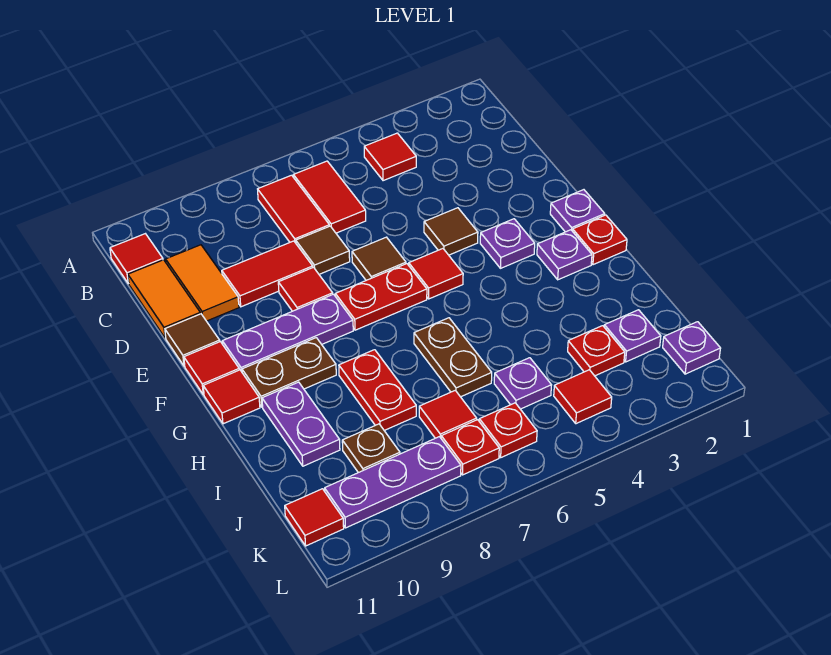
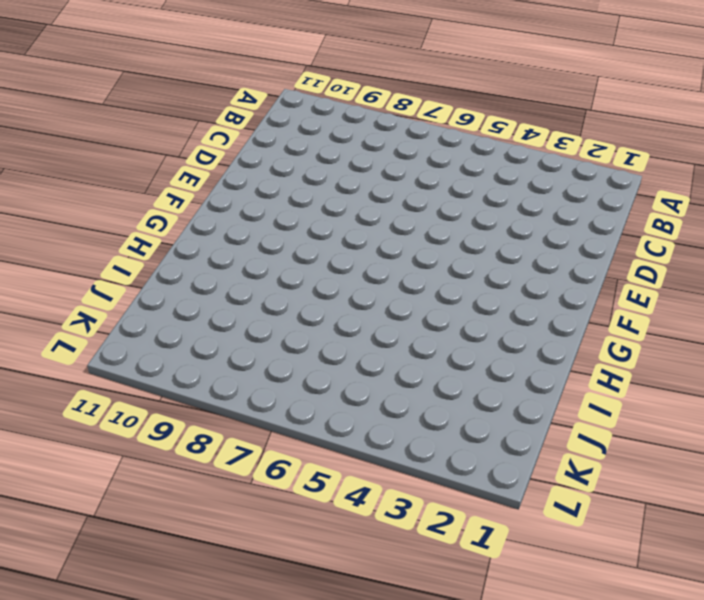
none -> red 1x1 tile [364,133,416,181]
none -> red 1x2 tile [293,161,366,233]
none -> red 1x2 tile [258,175,329,243]
none -> red 1x1 tile [110,234,163,284]

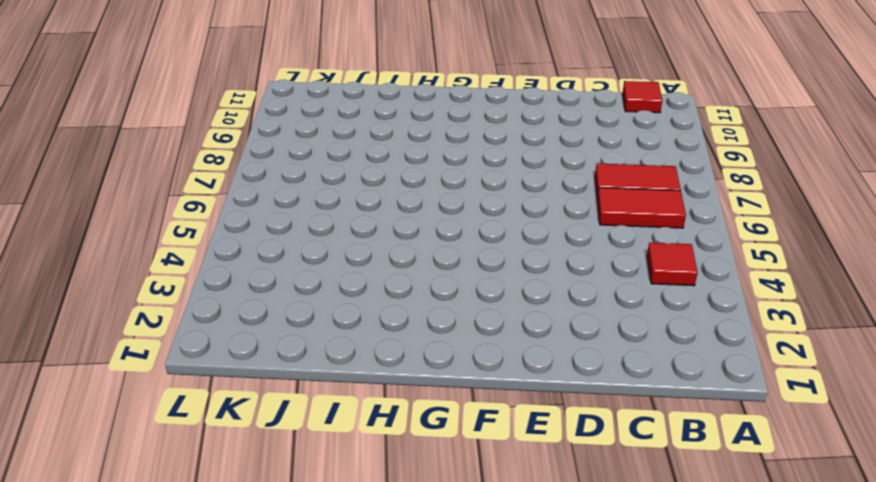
none -> orange 1x2 tile [166,245,239,321]
none -> orange 1x2 tile [128,260,200,338]
none -> brown 1x1 tile [296,226,350,274]
none -> red 1x2 tile [222,241,313,307]

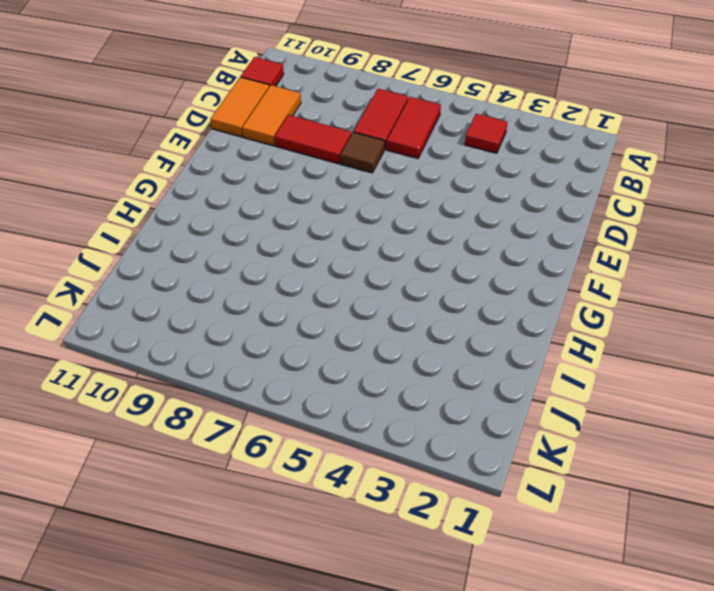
none -> brown 1x1 tile [424,208,478,255]
none -> brown 1x1 tile [352,237,406,280]
none -> red 1x1 tile [278,267,333,311]
none -> brown 1x1 tile [165,314,220,366]

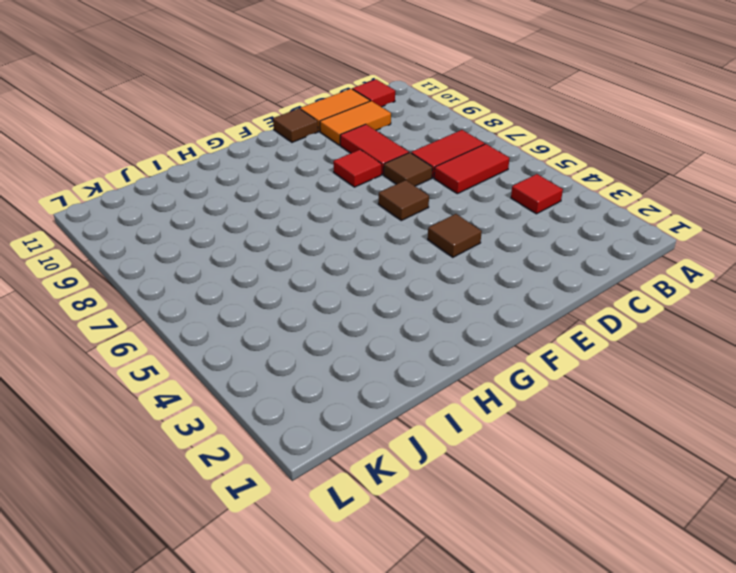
none -> purple 1x1 plate [550,190,605,232]
none -> purple 1x1 plate [480,219,535,268]
none -> red 1x1 tile [409,249,463,299]
none -> red 1x2 plate [335,264,427,330]

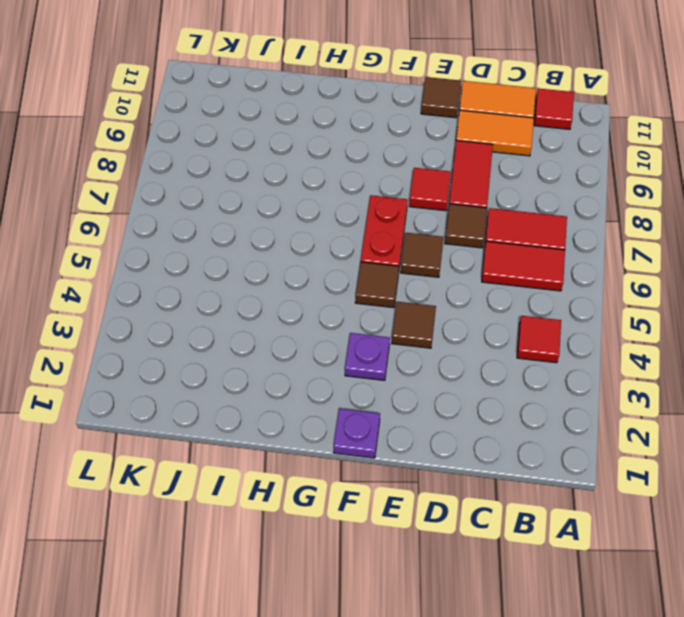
brown 1x1 tile [355,262,399,308] -> red 1x1 tile [409,249,463,299]
none -> purple 1x3 plate [222,294,353,372]
none -> red 1x1 tile [184,342,239,395]
none -> red 1x1 plate [573,215,627,265]
none -> purple 1x1 plate [537,230,592,280]

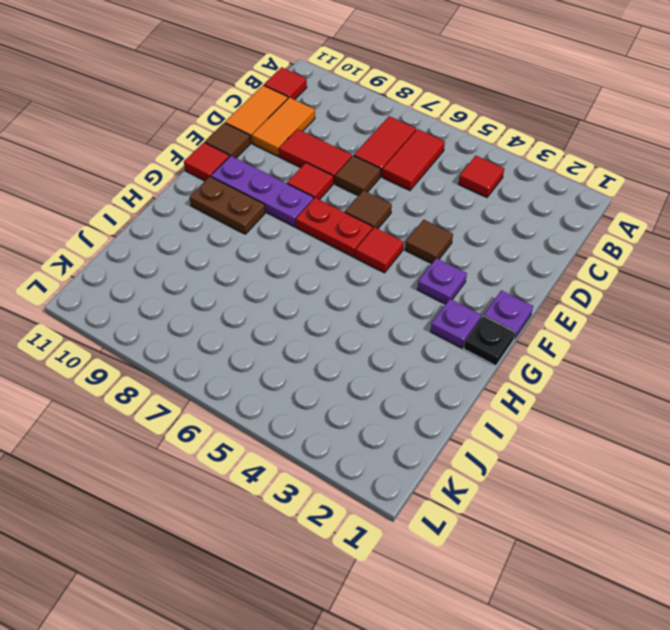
black 1x1 plate [464,316,515,366] -> red 1x1 plate [573,215,627,265]
none -> red 1x1 tile [203,370,260,424]
none -> brown 1x2 plate [414,318,492,397]
none -> red 1x2 plate [339,350,416,430]
none -> purple 1x2 plate [262,382,340,466]

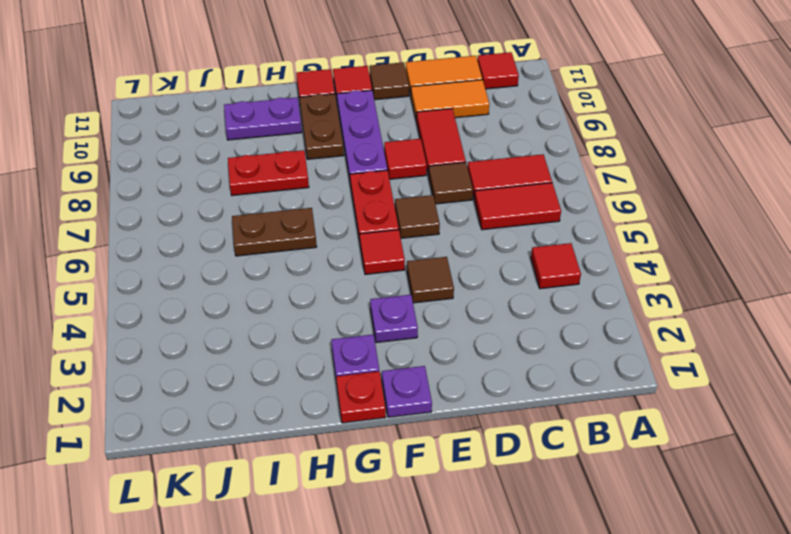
none -> purple 1x1 plate [604,310,661,362]
none -> red 1x1 plate [568,326,625,376]
none -> purple 1x1 plate [494,358,551,409]
none -> red 1x1 tile [419,390,477,438]

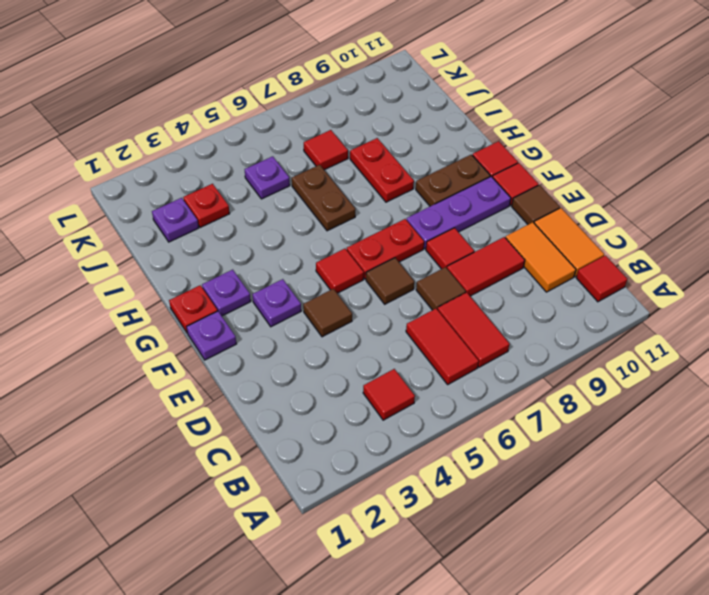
none -> purple 1x2 plate [262,382,340,466]
none -> brown 1x1 plate [342,424,400,473]
none -> purple 1x1 plate [663,322,721,374]
none -> red 1x1 tile [554,370,612,424]

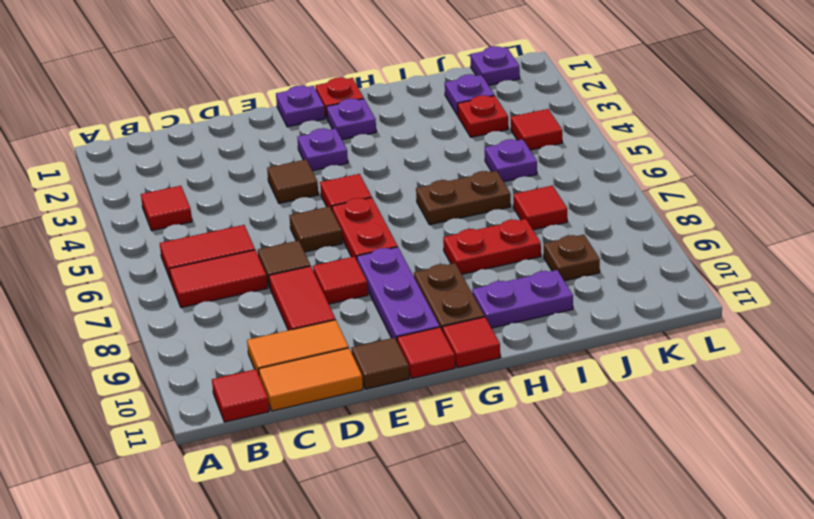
none -> red 1x1 plate [479,403,537,457]
none -> red 1x1 plate [441,420,499,475]
none -> purple 1x3 plate [325,437,461,528]
none -> red 1x1 tile [285,489,344,546]

